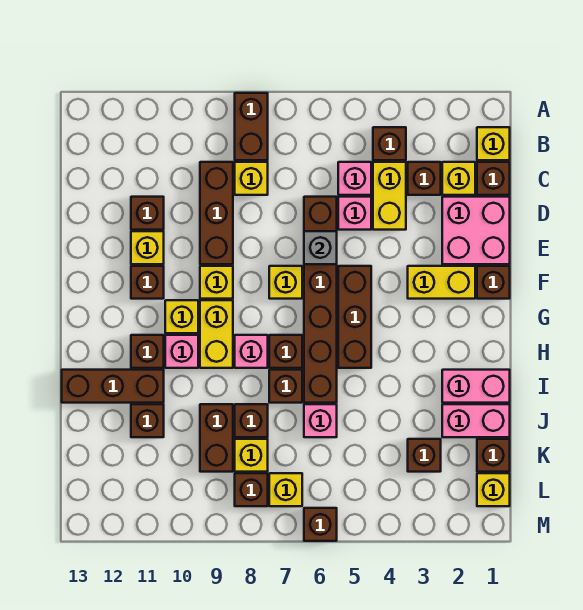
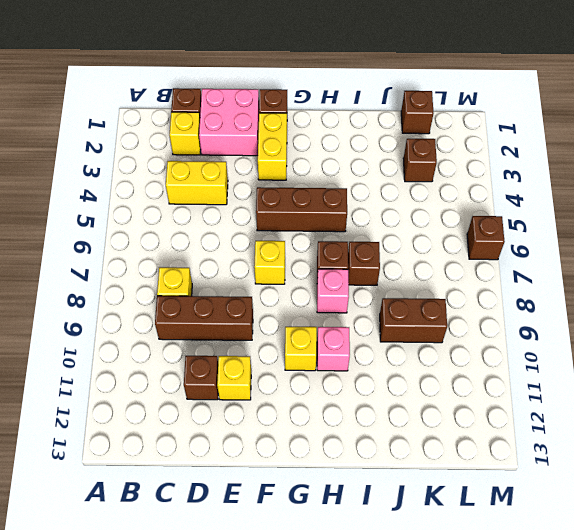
none -> brown 1x2 brick [235,93,268,160]
none -> yellow 1x1 brick [477,127,510,160]
none -> brown 1x1 brick [373,127,406,160]
none -> brown 1x1 brick [408,162,441,195]

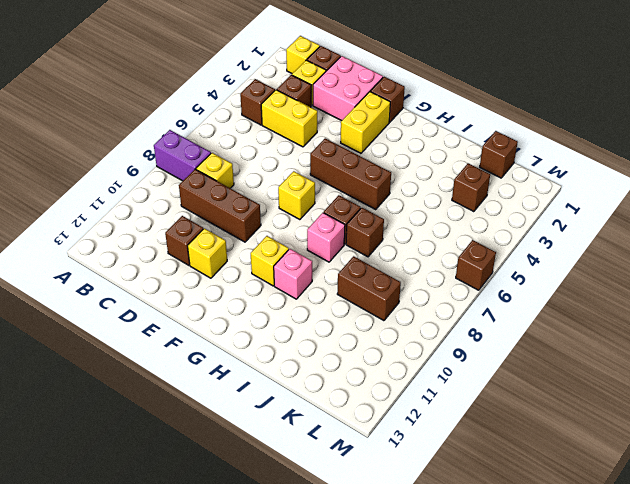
purple 1x2 brick [154,130,211,181] -> brown 1x2 brick [235,93,268,160]
none -> pink 1x1 brick [338,162,371,195]
none -> pink 1x1 brick [338,197,371,230]
none -> brown 1x6 brick [304,197,337,403]
none -> yellow 1x1 brick [200,266,233,299]

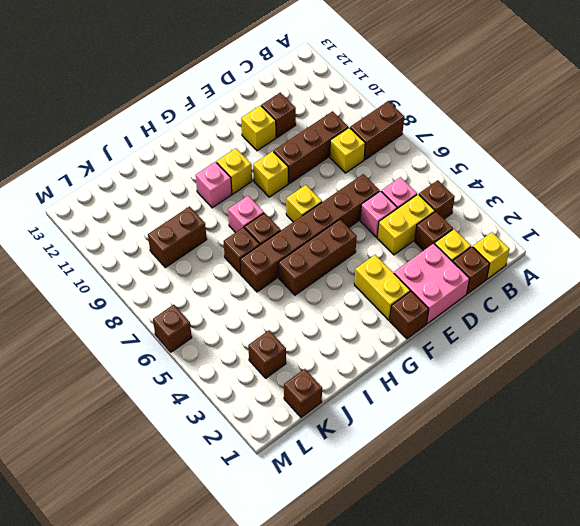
none -> brown 1x1 brick [131,266,164,299]
none -> yellow 1x2 brick [200,300,233,368]
none -> brown 1x1 brick [131,335,164,368]
none -> pink 1x2 brick [442,370,510,403]

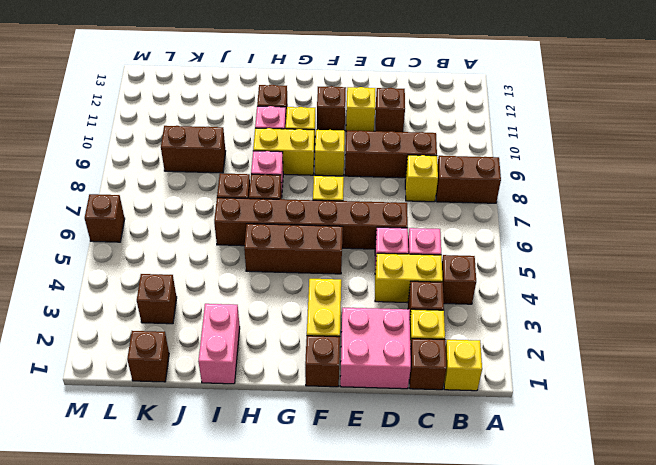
none -> brown 1x3 brick [62,370,164,403]
none -> pink 1x2 brick [442,404,510,437]
none -> pink 1x1 brick [304,404,337,437]
none -> brown 1x1 brick [235,404,268,437]

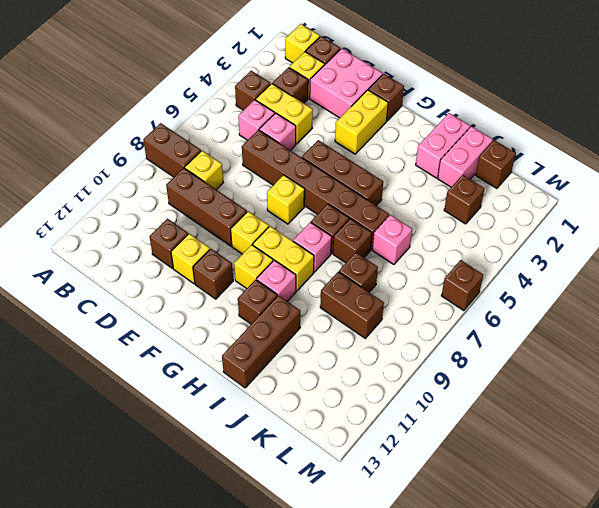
none -> brown 1x1 brick [131,404,164,437]
none -> yellow 1x1 brick [235,439,268,472]
none -> yellow 1x1 brick [477,473,510,506]
none -> yellow 1x1 brick [269,473,302,506]

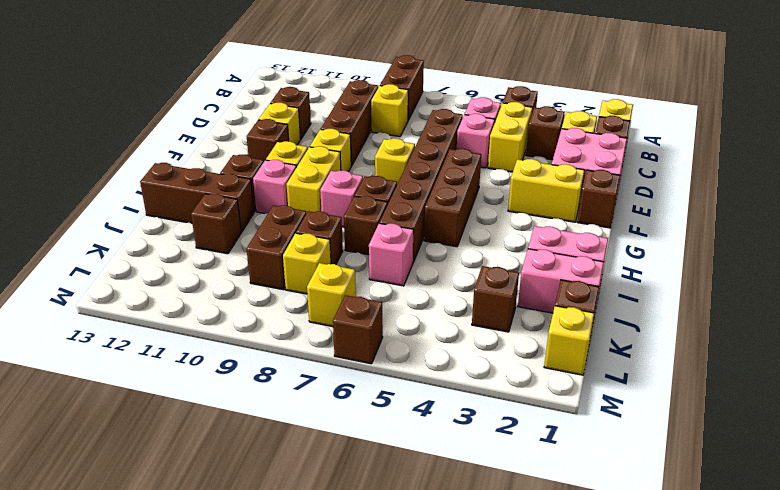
none -> brown 1x1 brick [235,473,268,506]
none -> grey 1x1 brick [304,231,337,264]

